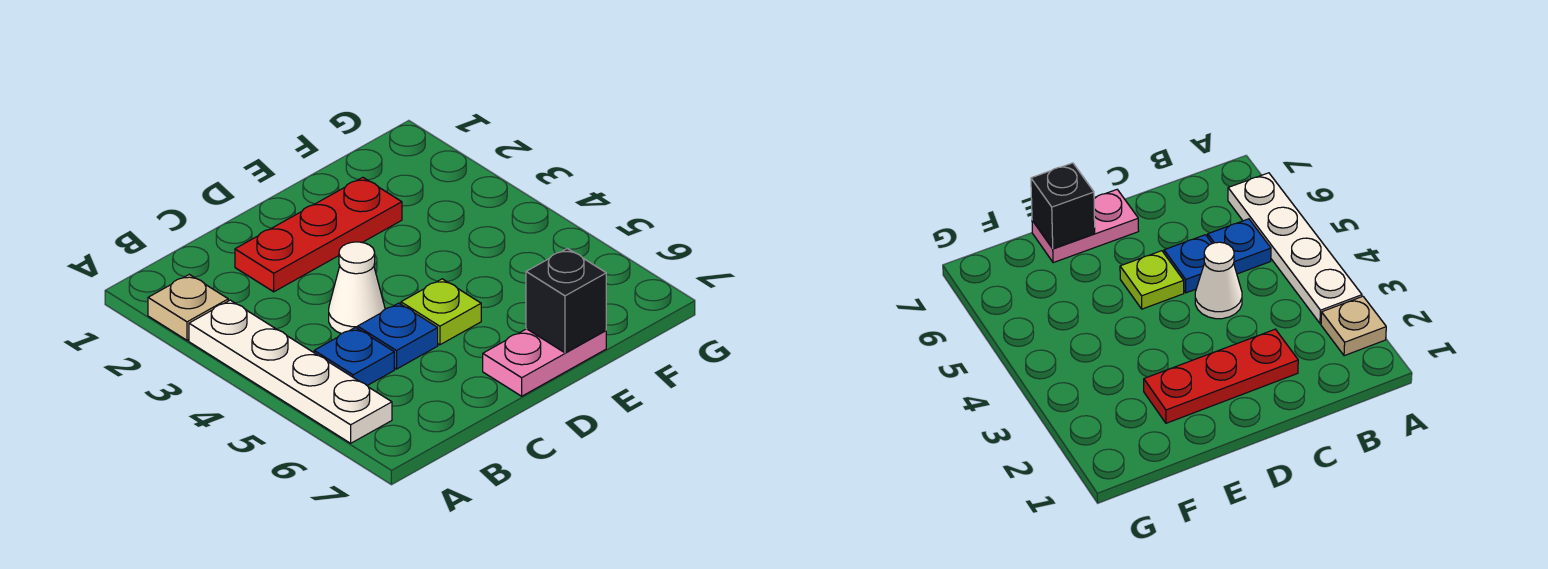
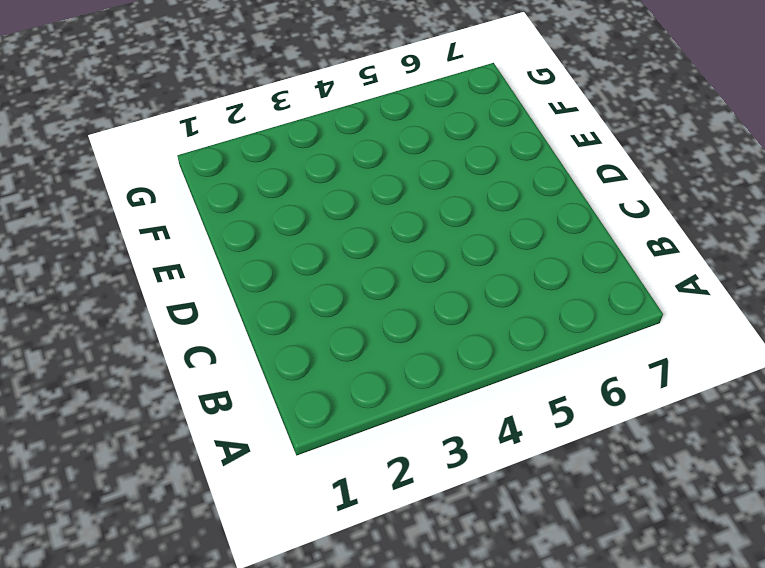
none -> tan 1x1 plate [148,274,228,340]
none -> white 1x4 plate [189,300,392,443]

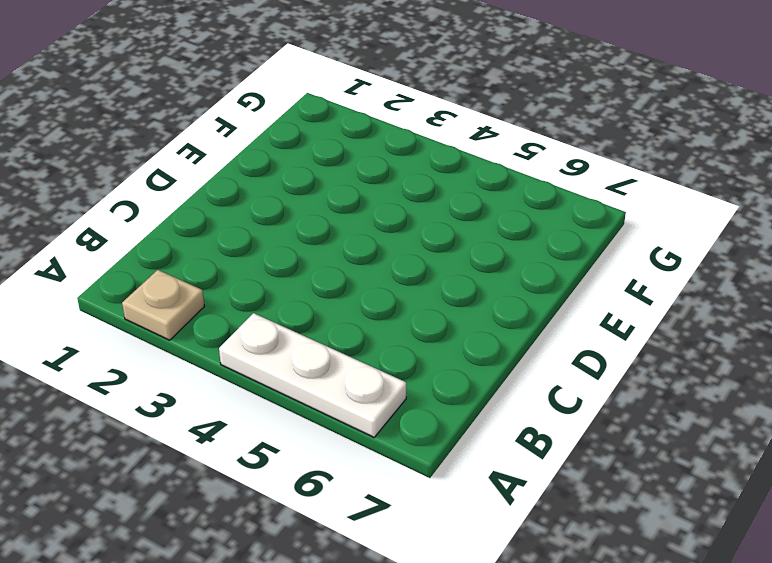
white 1x3 plate [219,313,406,437] -> white 1x4 plate [189,300,392,443]
none -> blue 1x1 plate [314,327,394,385]
none -> red 1x3 plate [235,177,402,292]

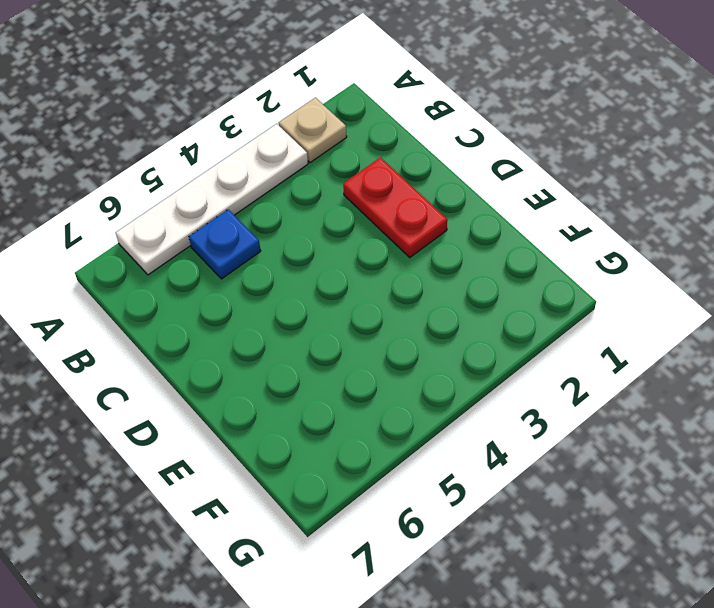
red 1x2 plate [343,157,447,257] -> red 1x3 plate [235,177,402,292]
none -> white 1x1 cone [329,242,385,334]
none -> blue 1x1 plate [358,303,438,369]

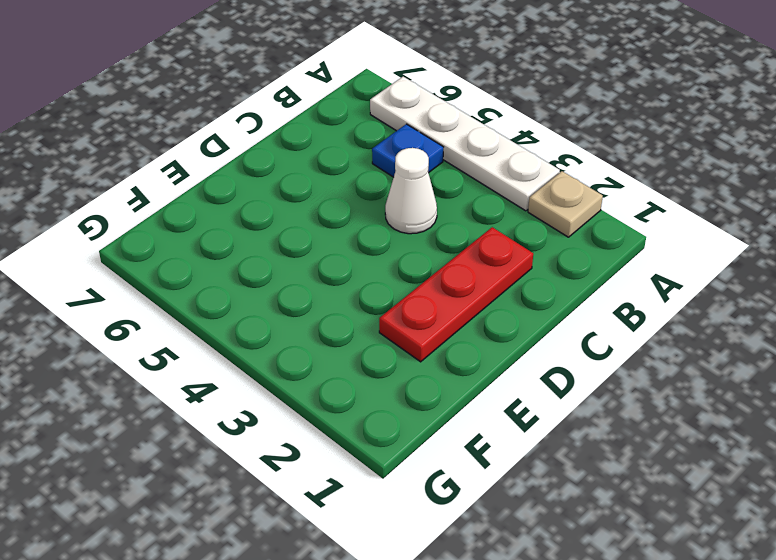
none -> blue 1x1 plate [358,303,438,369]
none -> lime 1x1 plate [401,279,481,345]

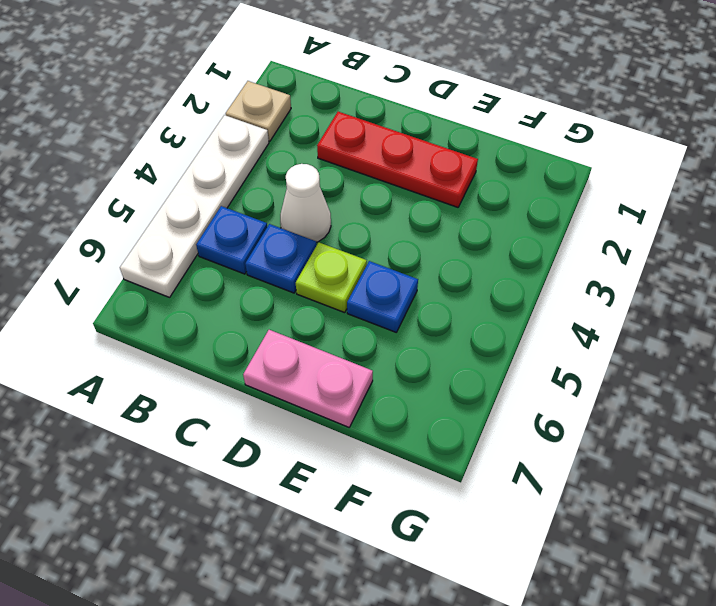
blue 1x1 plate [347,261,418,332] -> none
none -> black 1x1 brick [526,249,606,353]

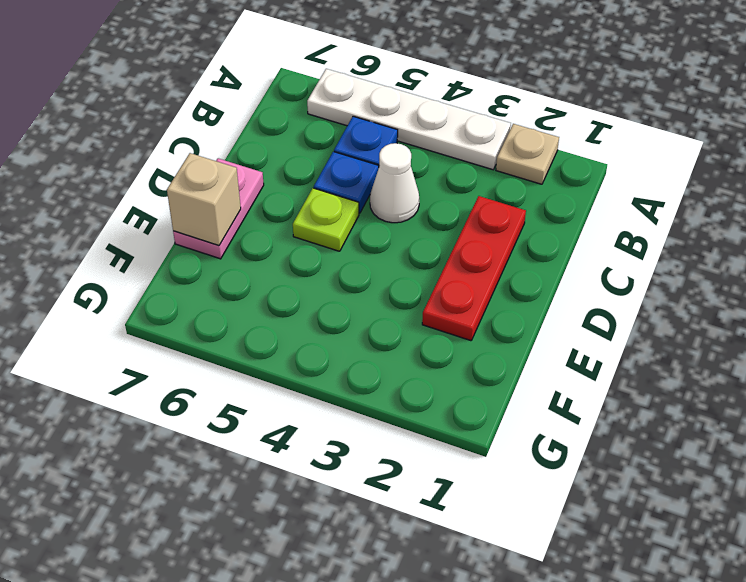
tan 1x1 brick [167,153,241,245] -> black 1x1 brick [526,249,606,353]

